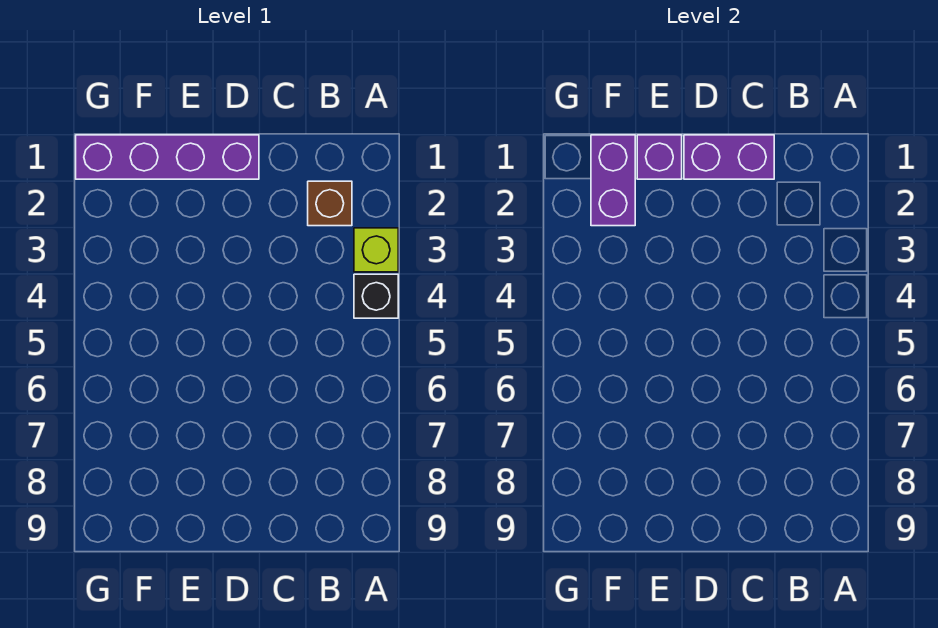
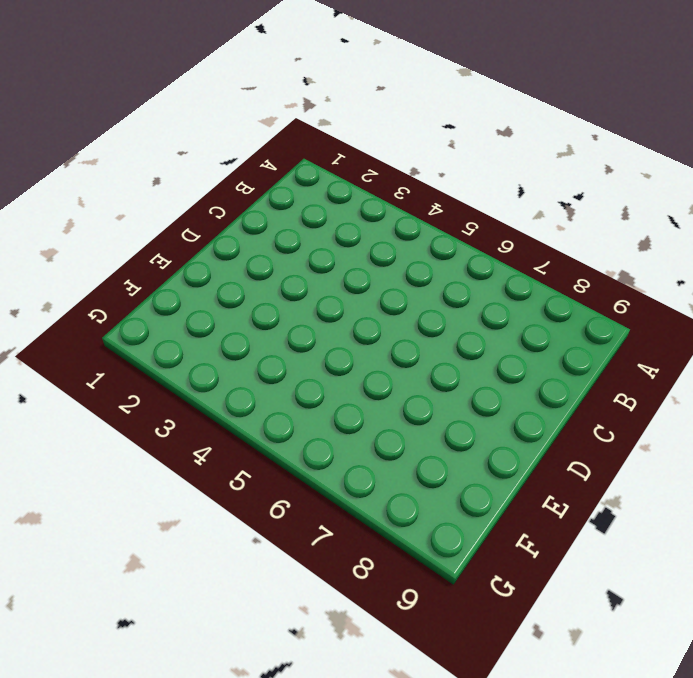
none -> lime 1x1 brick [354,228,398,272]
none -> black 1x1 brick [354,274,398,318]

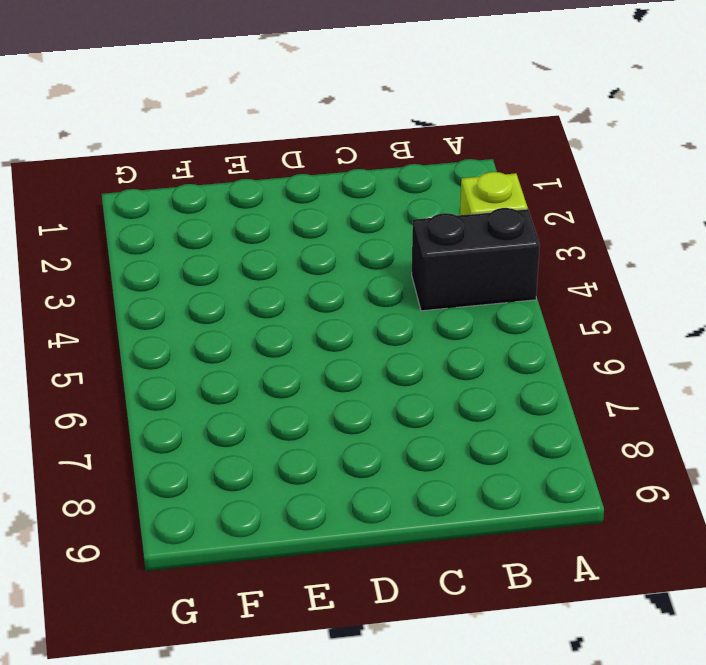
black 1x2 brick [412,208,540,311] -> black 1x1 brick [354,274,398,318]
none -> brown 1x1 brick [308,181,352,226]
none -> purple 1x4 brick [76,135,259,179]

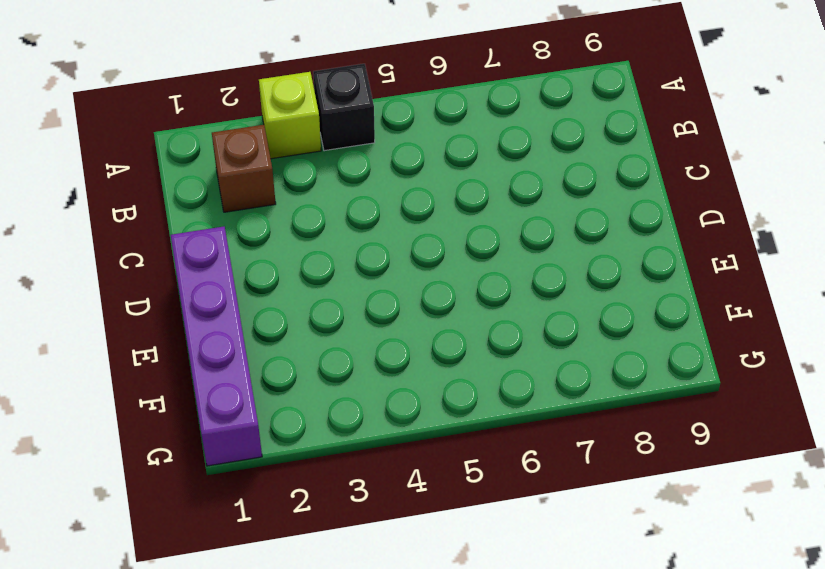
none -> purple 1x2 brick [684,135,774,179]
none -> purple 1x1 brick [637,135,682,179]

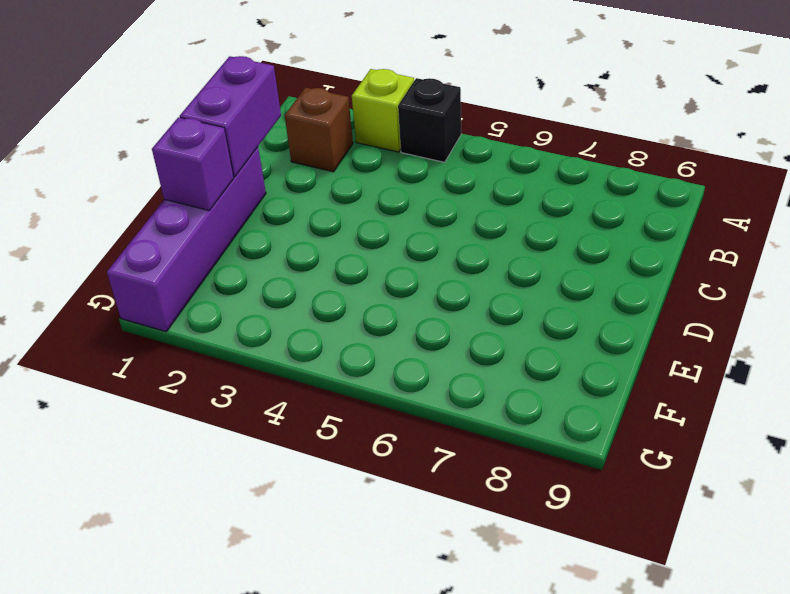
none -> purple 1x2 brick [591,135,635,226]

